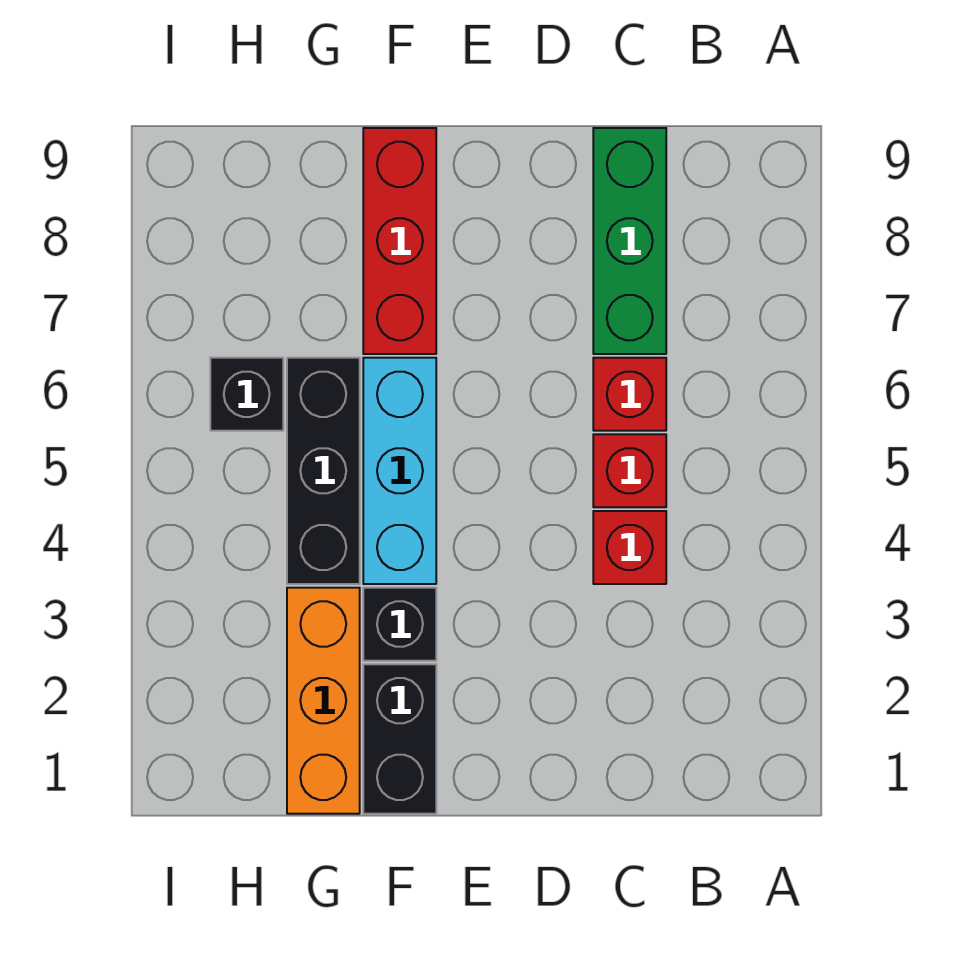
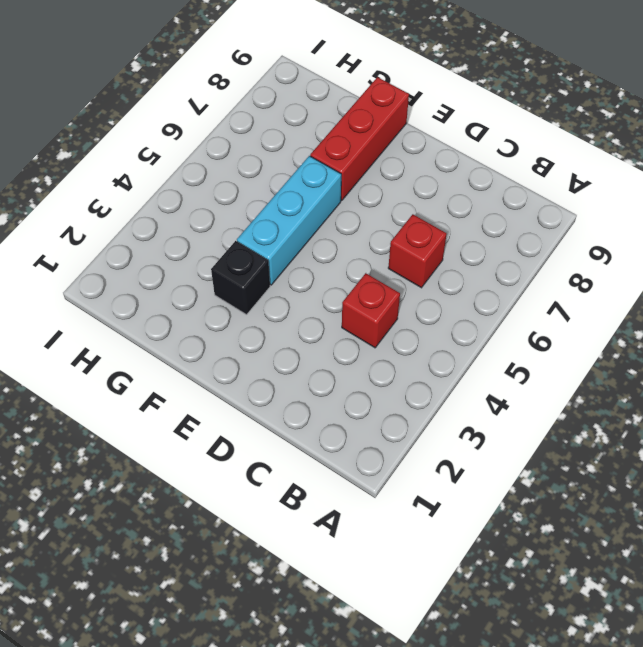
none -> red 1x1 brick [593,434,666,507]
none -> green 1x3 brick [593,128,666,354]

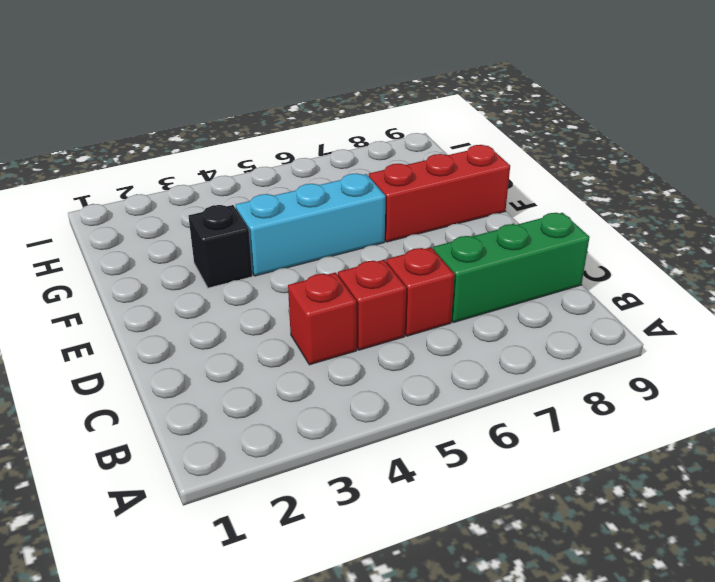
none -> black 1x2 brick [363,664,436,814]
none -> orange 1x3 brick [287,588,360,814]

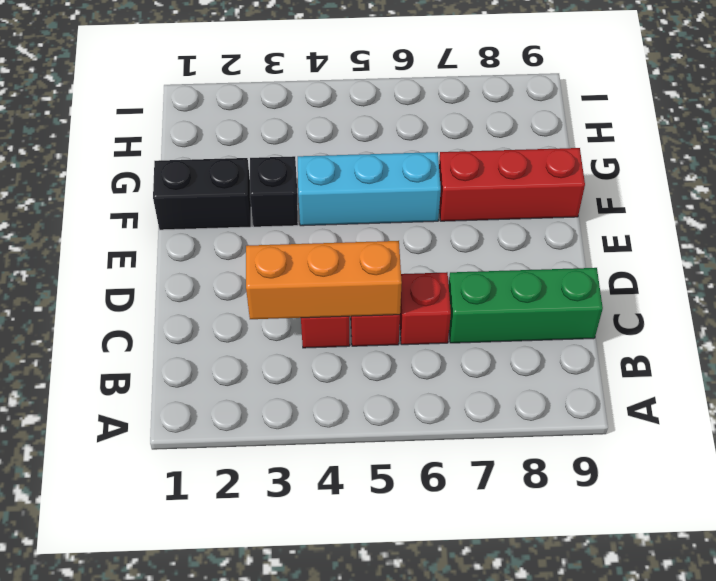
orange 1x3 brick [246,241,402,319] -> orange 1x3 brick moved to [287,588,360,814]
none -> black 1x3 brick [287,358,360,584]
none -> black 1x1 brick [210,358,283,431]

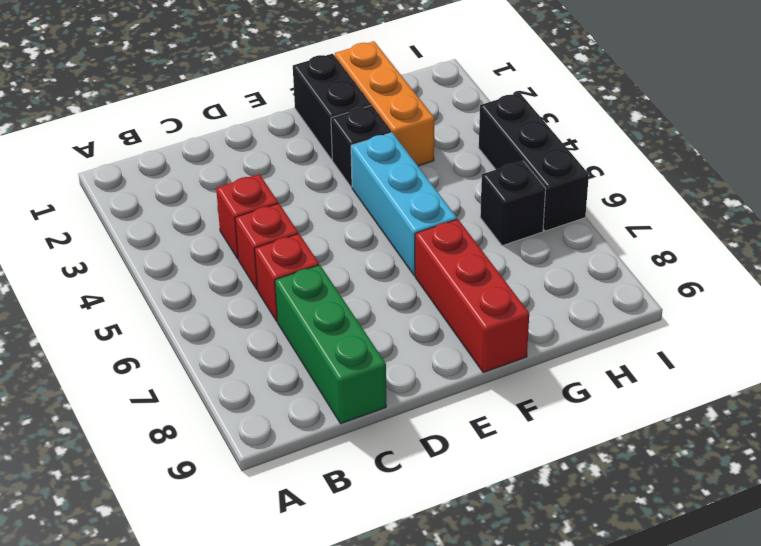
black 1x3 brick [479,93,589,231] -> black 1x3 brick moved to [287,358,360,584]

